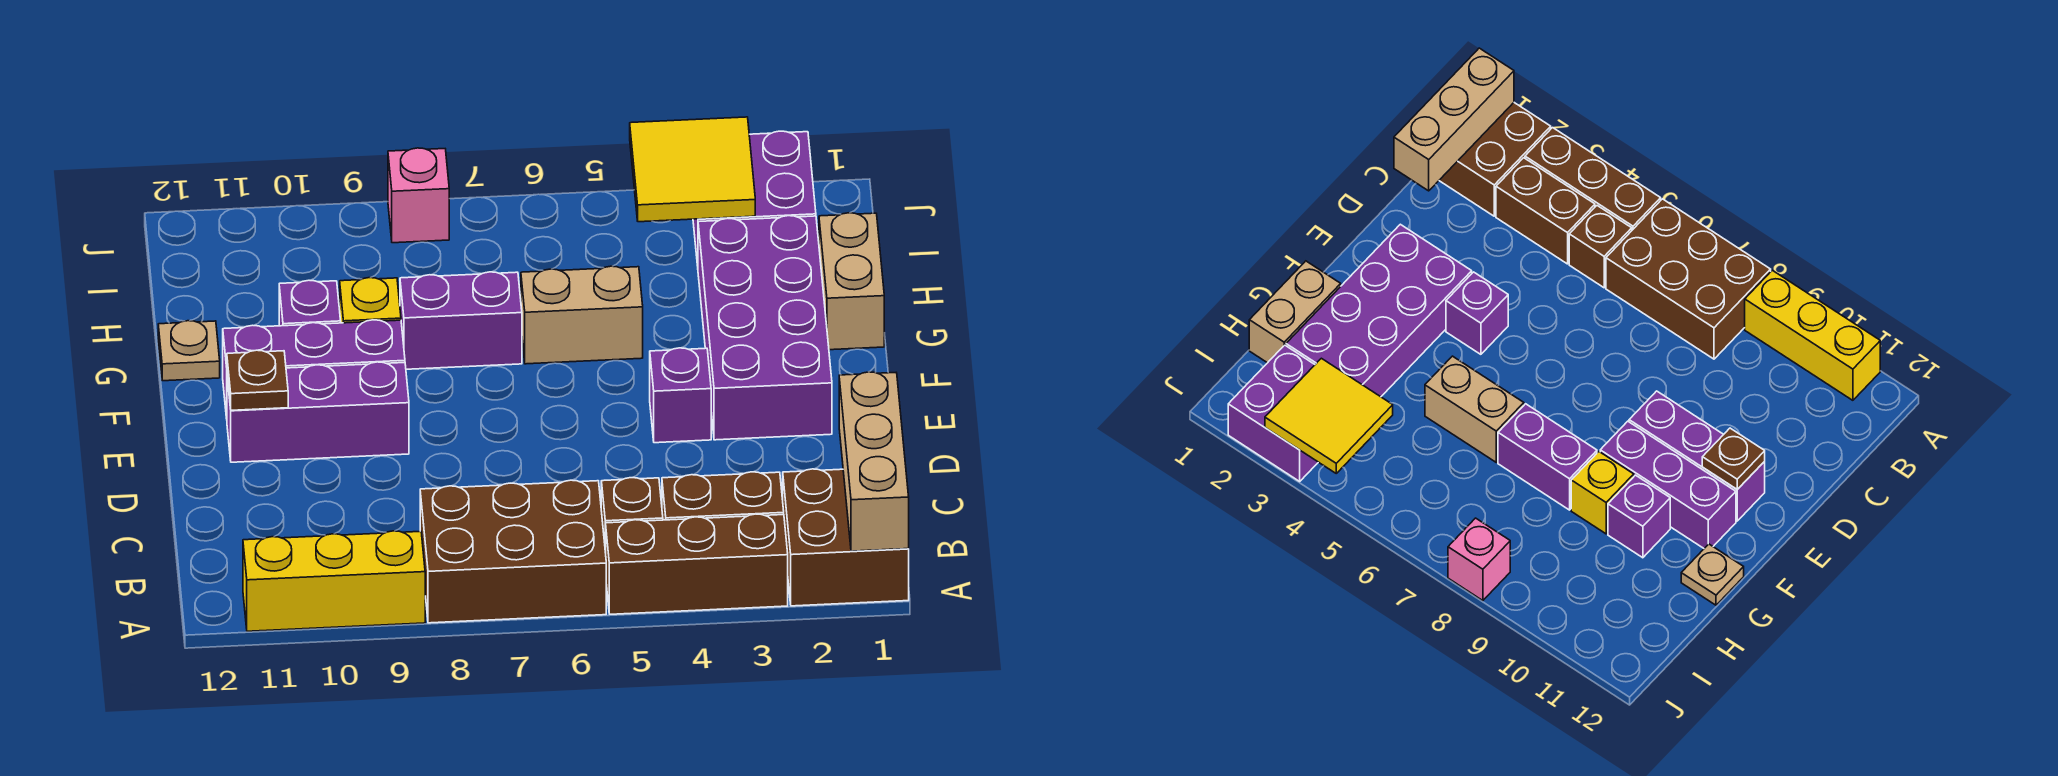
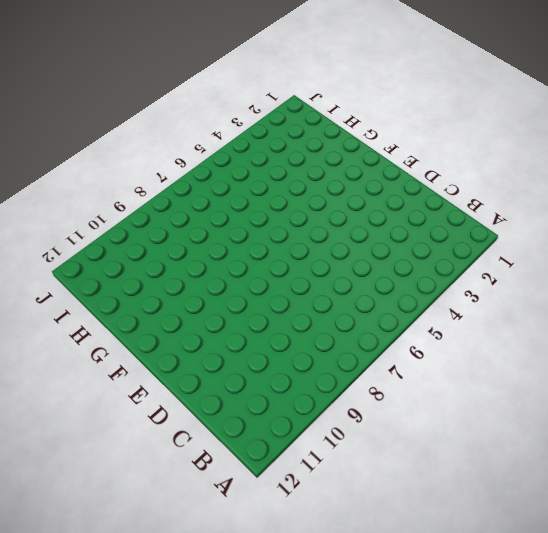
none -> brown 2x2 brick [783,469,909,606]
none -> brown 1x3 brick [606,514,788,614]
none -> brown 2x3 brick [420,480,606,623]

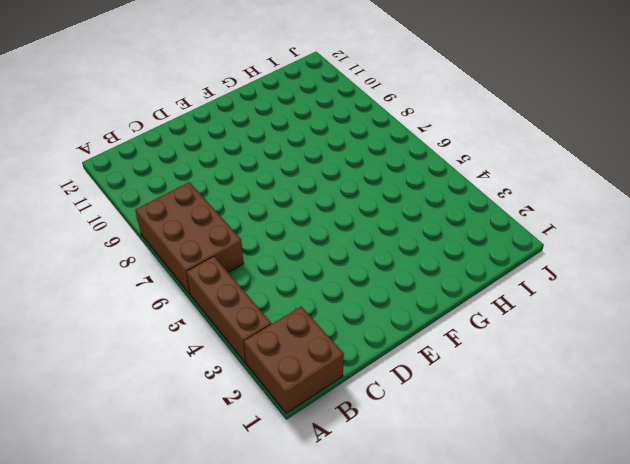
none -> yellow 1x3 brick [243,531,425,631]
none -> brown 1x2 brick [662,472,784,520]
none -> brown 1x1 brick [601,478,663,553]

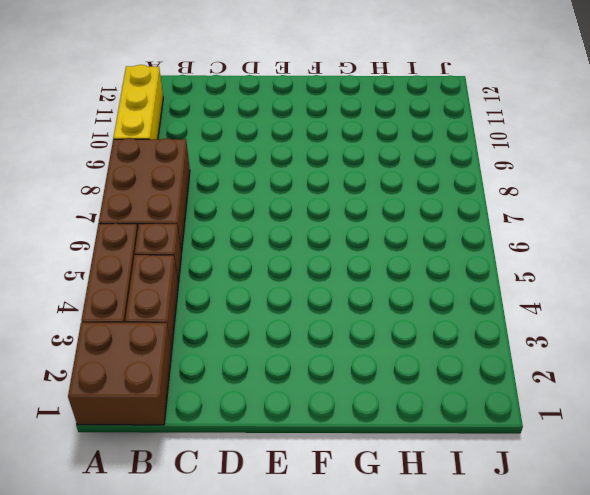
none -> purple 2x4 brick [698,216,832,440]
none -> purple 1x1 brick [650,348,711,443]
none -> purple 1x3 brick [227,362,409,462]

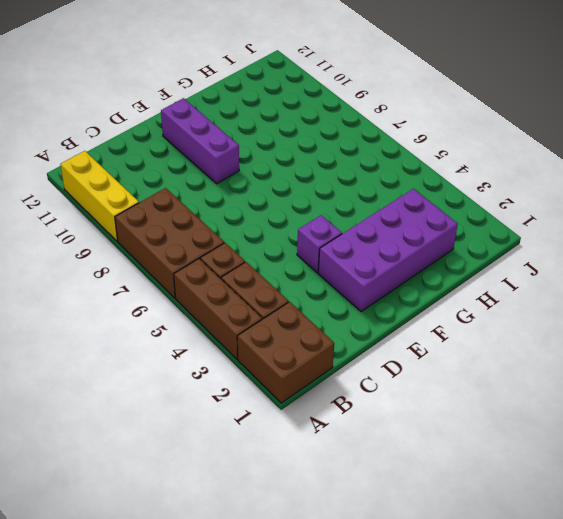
none -> purple 1x3 brick [223,320,405,418]
none -> tan 1x2 brick [819,213,884,350]
none -> tan 1x2 brick [521,266,643,364]

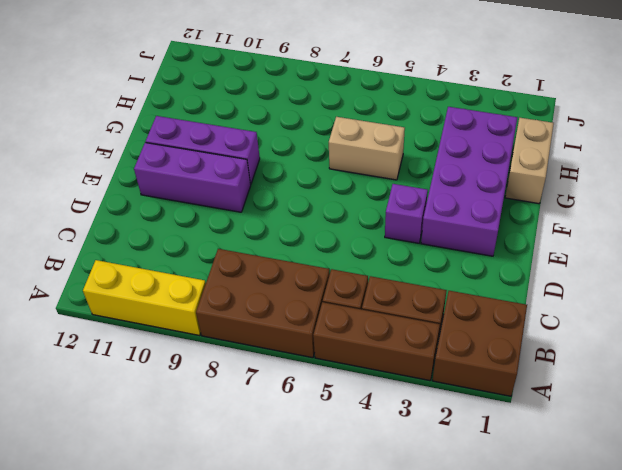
none -> purple 1x2 brick [400,272,522,369]
none -> yellow 1x1 brick [340,278,401,323]
none -> purple 1x1 brick [279,280,341,326]

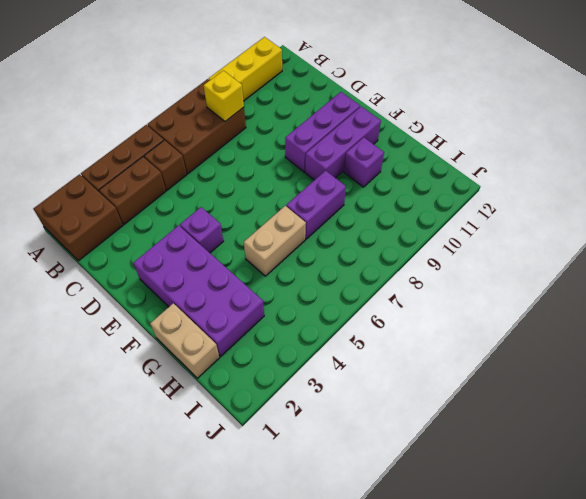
yellow 1x1 brick [204,71,244,121] -> yellow 1x1 brick moved to [340,278,401,323]
none -> tan 1x1 plate [158,321,220,381]
none -> purple 2x2 brick [693,131,816,266]
none -> pink 1x1 brick [388,148,449,243]

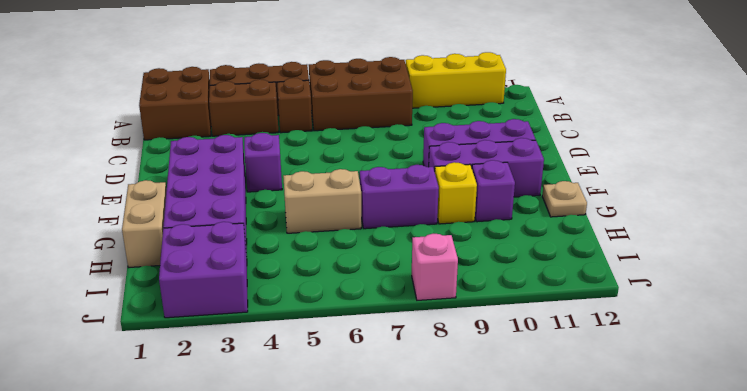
none -> tan 1x3 brick [839,372,909,551]
none -> brown 1x1 plate [227,350,288,410]
none -> yellow 2x2 tile [630,117,755,222]

